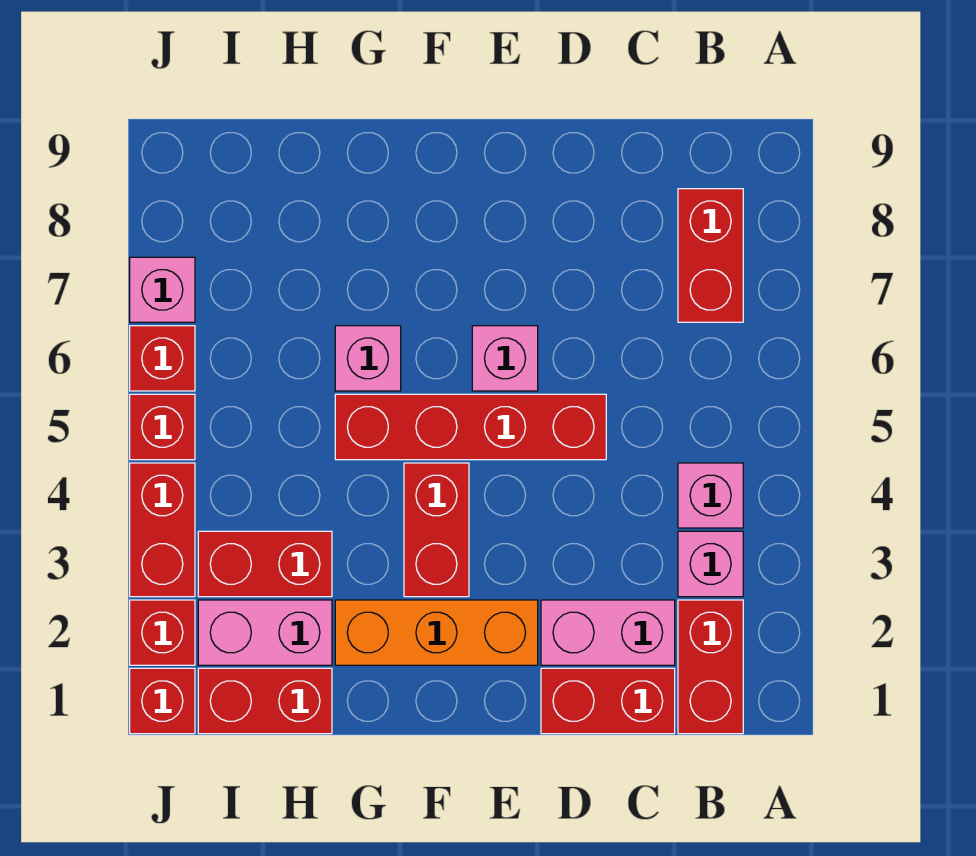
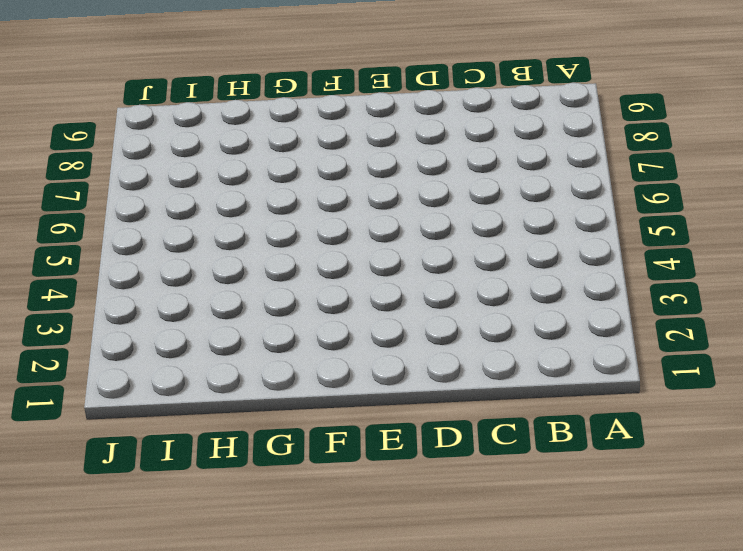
none -> red 1x2 brick [678,600,743,734]
none -> pink 1x1 brick [678,531,743,597]
none -> pink 1x1 brick [678,463,743,528]

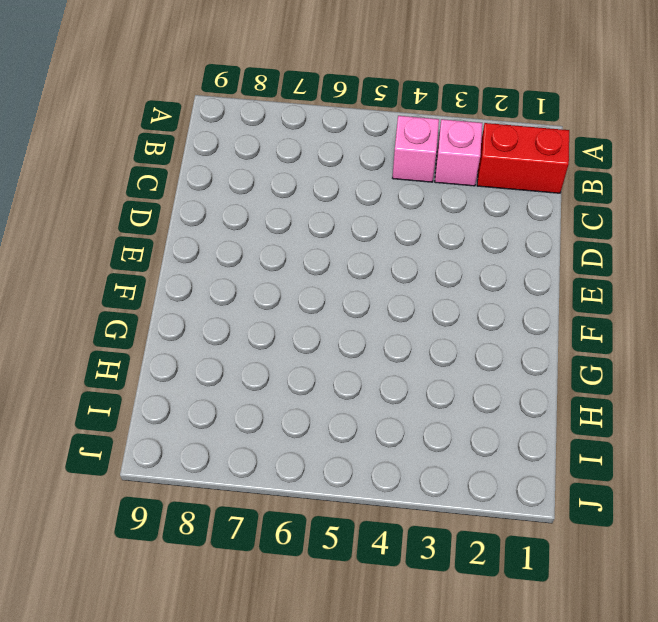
none -> red 1x2 brick [678,189,743,322]
none -> red 1x2 brick [541,668,675,734]
none -> pink 1x2 brick [541,600,675,665]

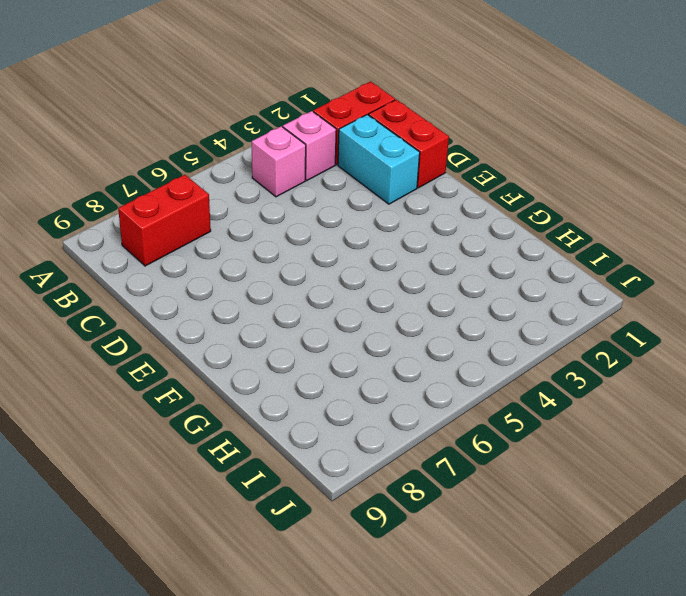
cyan 1x2 brick [338,115,420,204] -> pink 1x2 brick [541,600,675,665]
none -> red 1x4 brick [335,394,606,460]
none -> orange 1x3 brick [335,600,538,665]
none -> pink 1x1 brick [472,326,538,391]

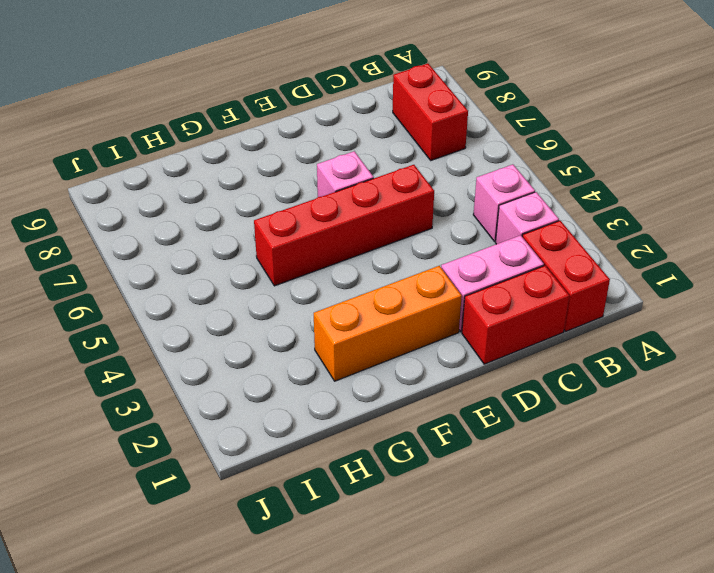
none -> red 1x2 brick [404,463,469,597]
none -> pink 1x1 brick [335,326,401,391]
none -> red 1x2 brick [198,668,332,734]

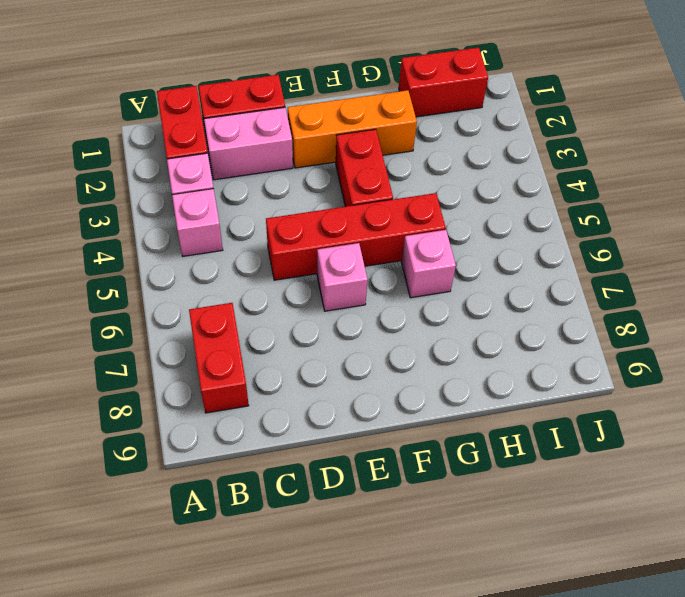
none -> pink 1x2 brick [198,600,332,665]
none -> red 1x2 brick [198,531,332,597]
none -> red 1x1 brick [130,668,195,734]

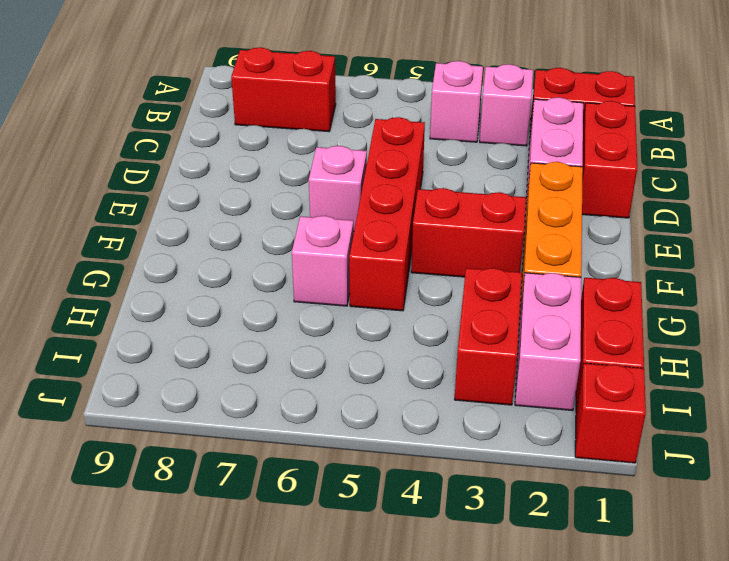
none -> red 1x1 brick [130,600,195,665]
none -> red 1x2 brick [130,463,195,597]
none -> red 1x1 brick [130,394,195,460]

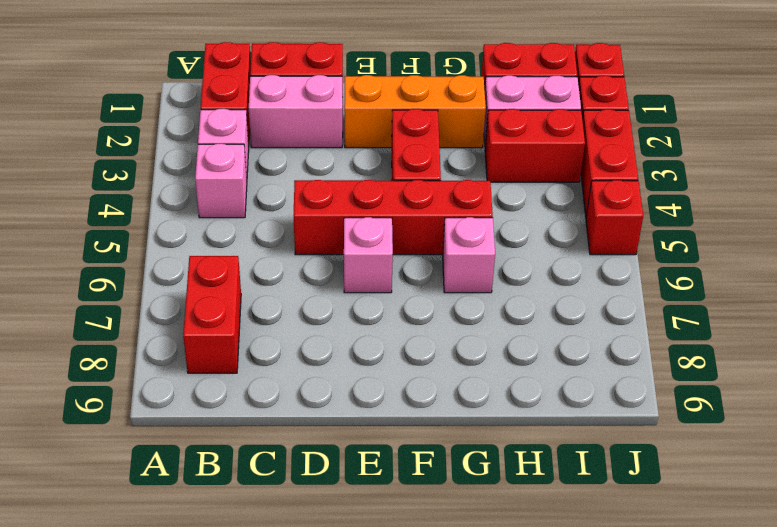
none -> red 1x1 brick [130,326,195,391]
none -> pink 1x1 brick [130,257,195,322]

